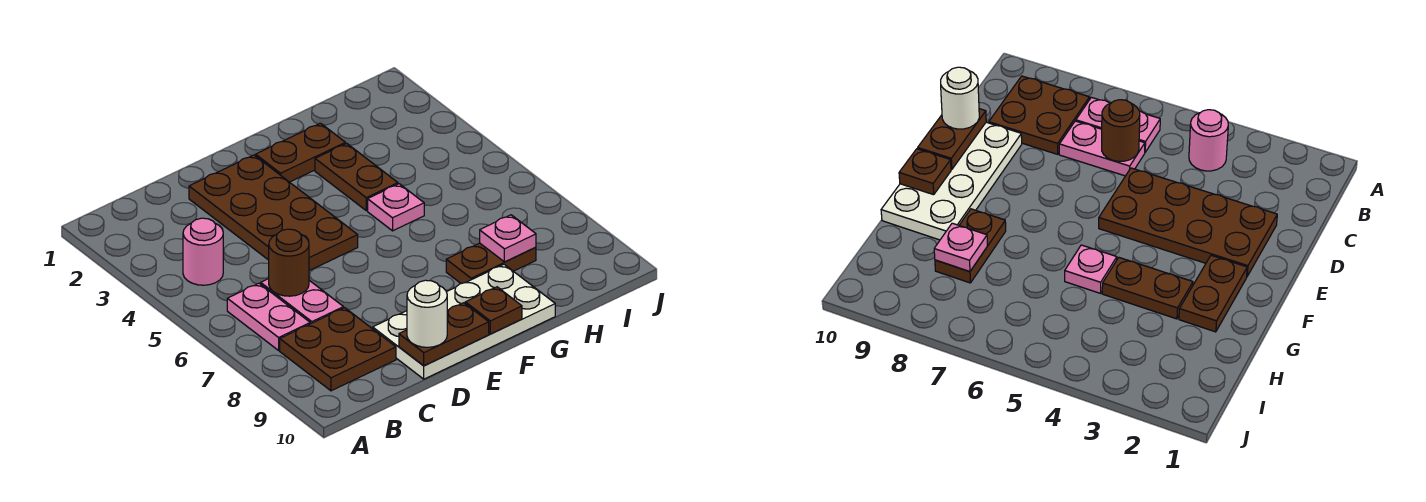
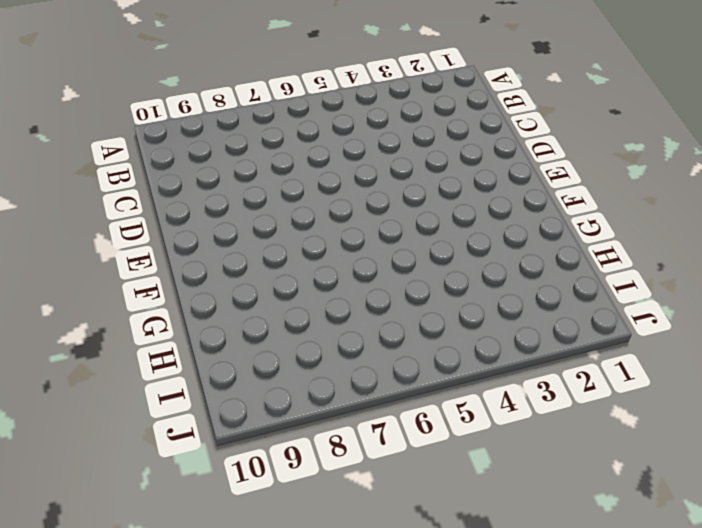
none -> pink 1x1 round brick [183,218,223,285]
none -> pink 1x2 plate [227,283,310,350]
none -> brown 2x2 plate [280,308,396,391]

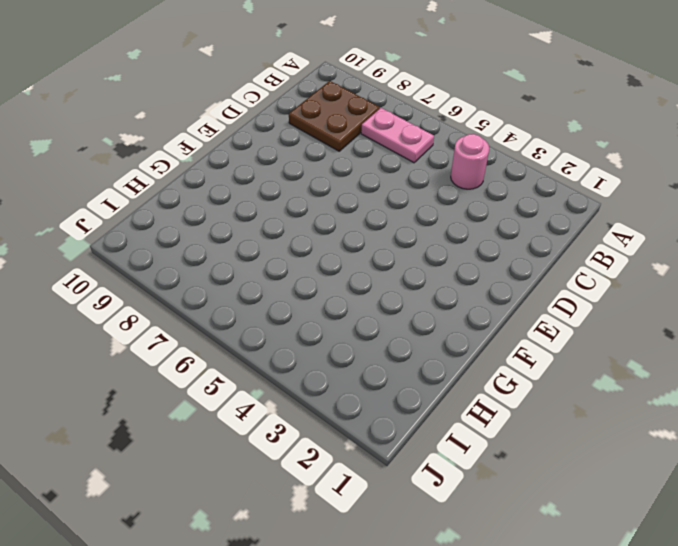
none -> pink 1x2 plate [261,279,344,324]
none -> brown 2x4 plate [189,155,358,271]
none -> white 2x4 plate [373,264,555,379]

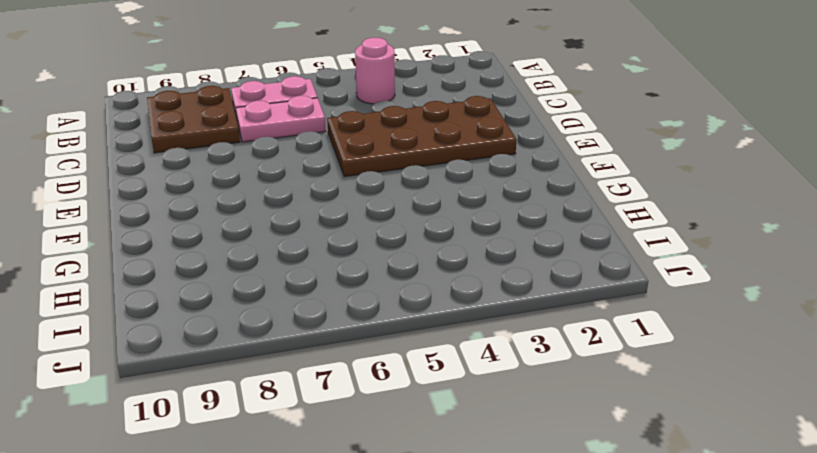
none -> white 2x4 plate [373,264,555,379]
none -> brown 1x2 plate [256,123,345,182]
none -> brown 1x2 plate [315,143,398,211]

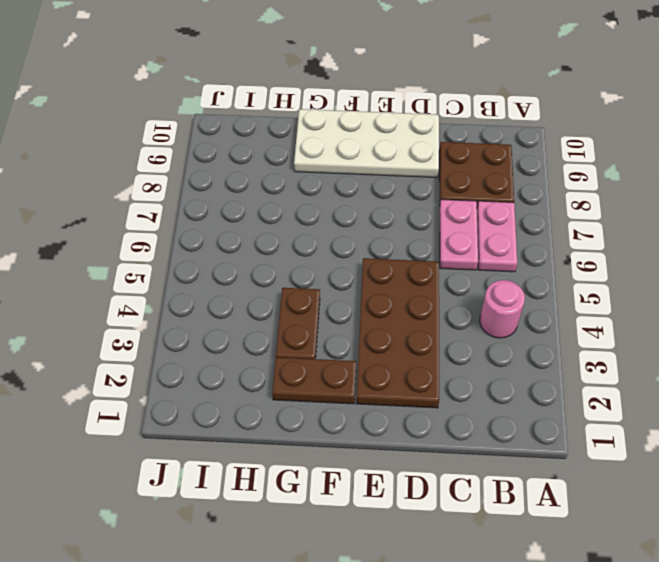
none -> pink 1x1 plate [368,184,424,231]
none -> brown 1x2 plate [446,243,536,284]
none -> brown 1x1 round brick [269,229,309,296]

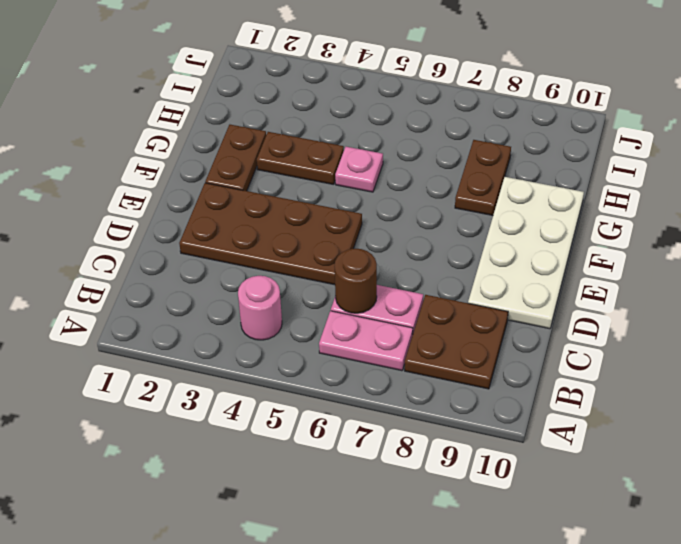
none -> brown 1x2 plate [399,303,489,366]
none -> brown 1x1 plate [465,287,522,334]
none -> pink 1x1 plate [480,215,536,262]

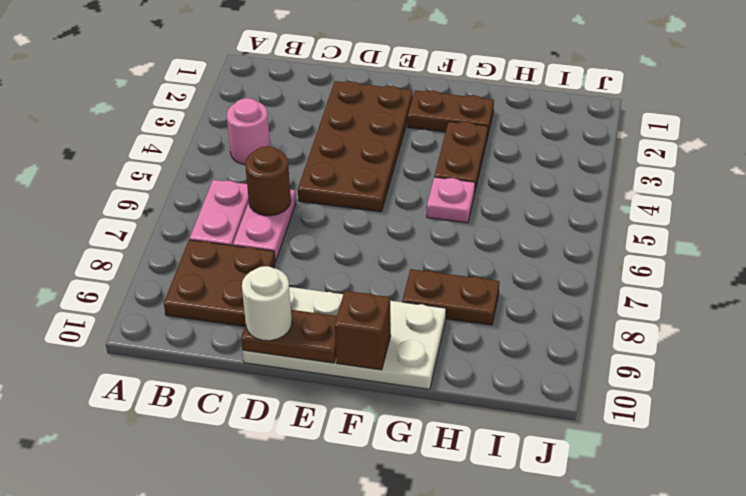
brown 1x1 brick [335,291,391,370] -> brown 1x1 plate [465,287,522,334]
none -> pink 1x1 plate [480,215,536,262]

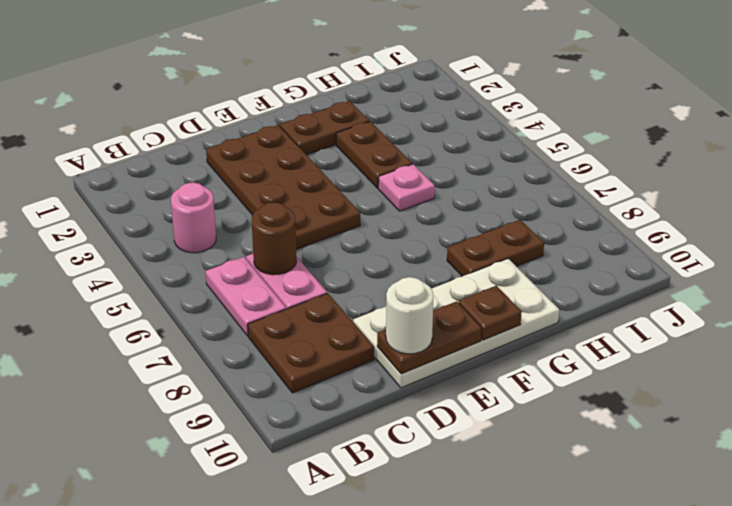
none -> pink 1x1 plate [480,215,536,262]

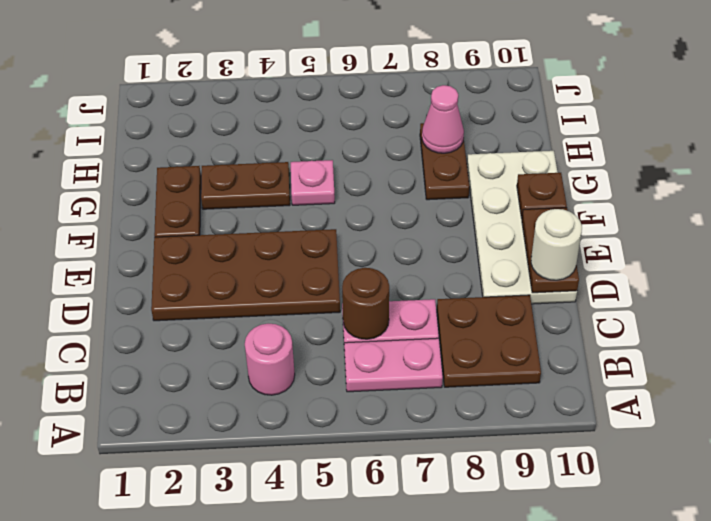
pink 1x1 cone [422,85,464,153] -> pink 1x1 plate [480,215,536,262]

